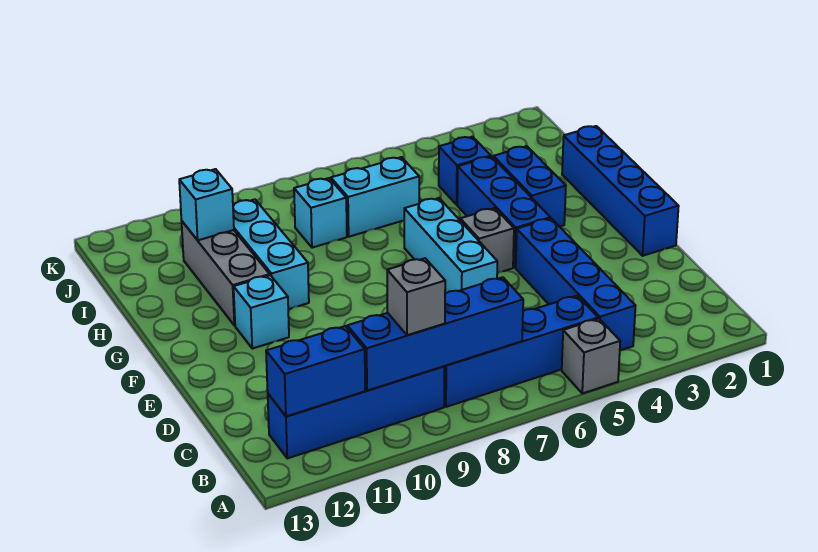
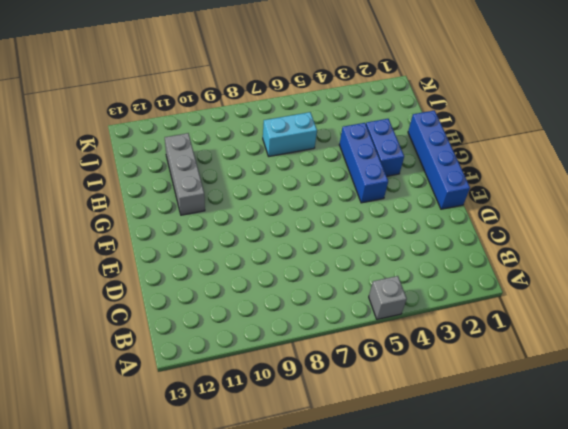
none -> blue 1x4 brick [516,218,635,350]
none -> blue 1x4 brick [444,296,598,407]
none -> blue 1x4 brick [268,366,444,458]

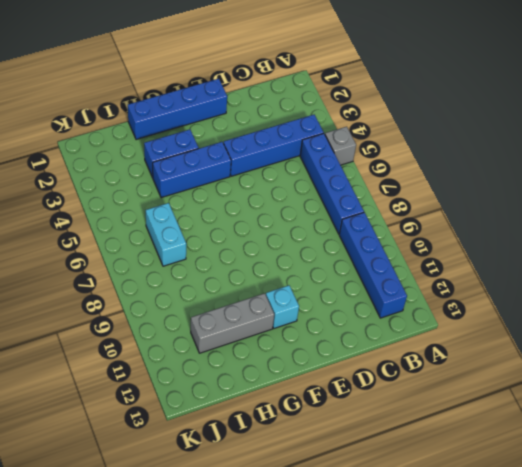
none -> cyan 1x3 brick [404,198,497,294]
none -> grey 1x1 brick [460,208,514,273]
none -> cyan 1x3 brick [233,199,309,309]

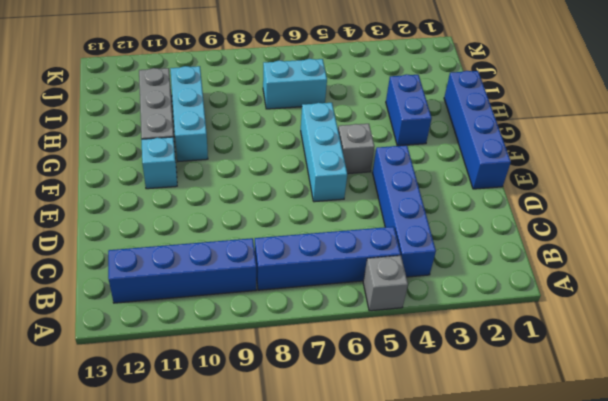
none -> blue 1x3 brick [457,157,550,268]
none -> blue 1x1 brick [439,137,491,205]
none -> cyan 1x1 brick [294,178,347,248]

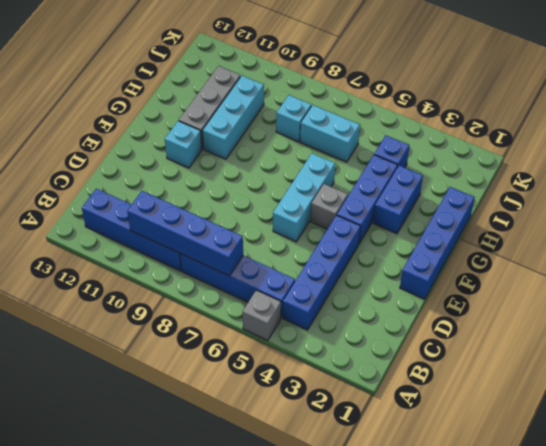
none -> blue 1x2 brick [266,326,365,416]
none -> cyan 1x1 brick [179,169,234,240]
none -> grey 1x1 brick [387,258,445,335]

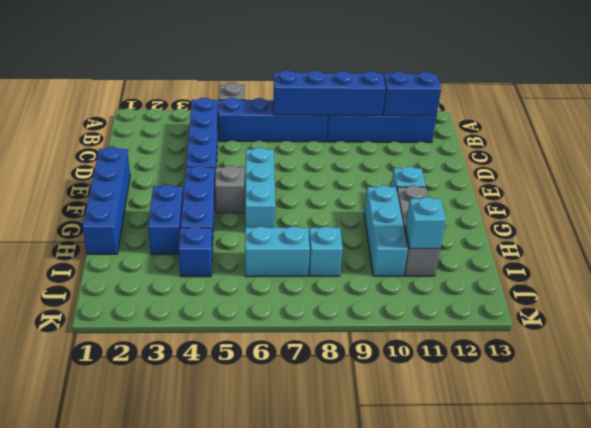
none -> grey 1x1 brick [387,258,445,335]

